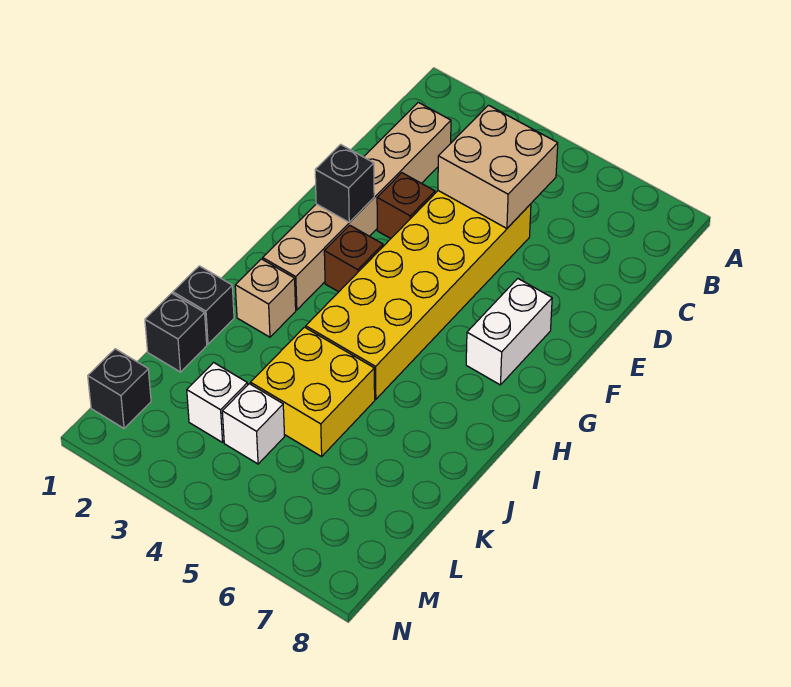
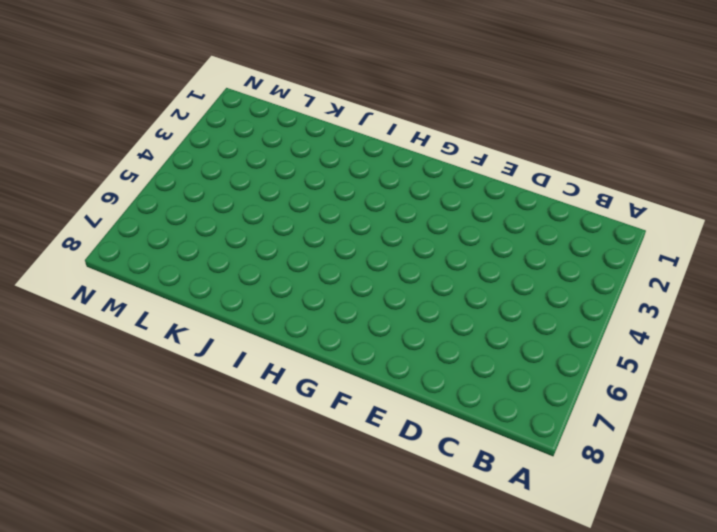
none -> tan 1x6 brick [263,102,451,310]
none -> yellow 2x6 brick [306,191,531,399]
none -> brown 1x1 brick [377,173,435,239]

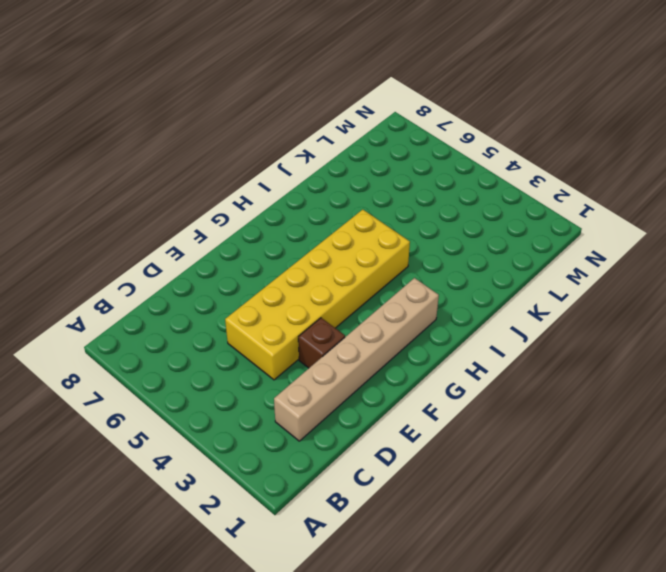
none -> white 1x2 brick [466,279,552,385]
none -> brown 1x1 brick [324,225,383,292]
none -> tan 1x1 brick [235,259,296,337]

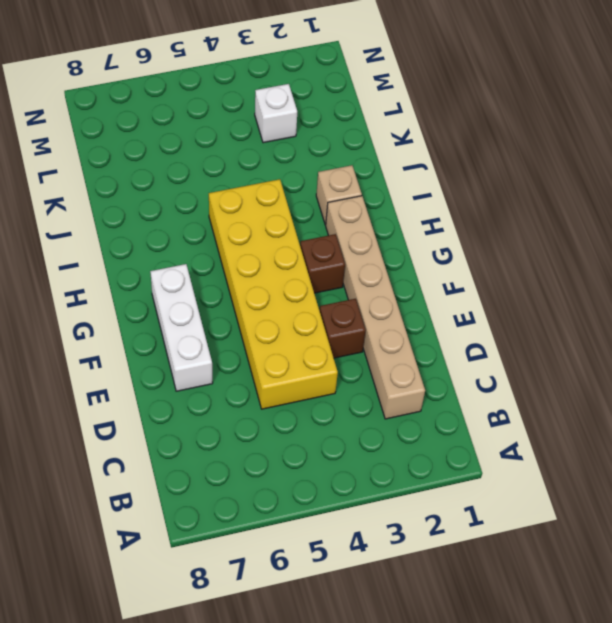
white 1x3 brick [150,264,213,391] -> white 1x2 brick [466,279,552,385]
none -> black 1x1 brick [173,266,234,344]
none -> yellow 2x2 brick [251,327,375,457]
none -> black 1x1 brick [145,293,207,372]

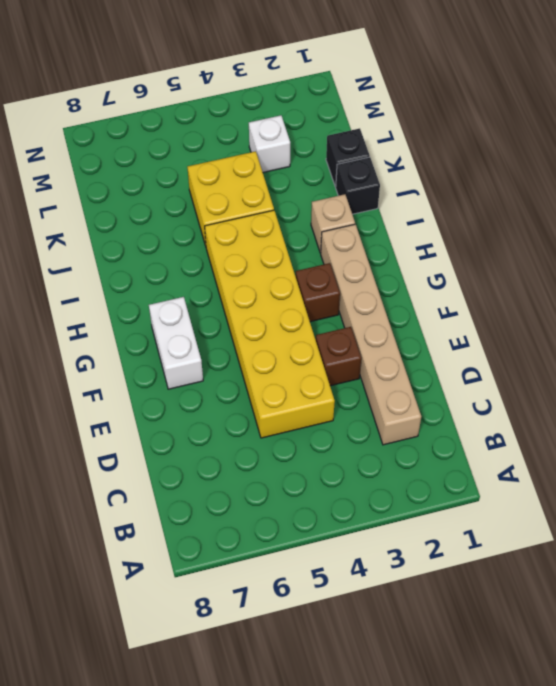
none -> white 1x1 brick [222,384,285,464]
none -> black 1x1 brick [88,349,151,428]
none -> tan 2x2 brick [438,105,558,228]

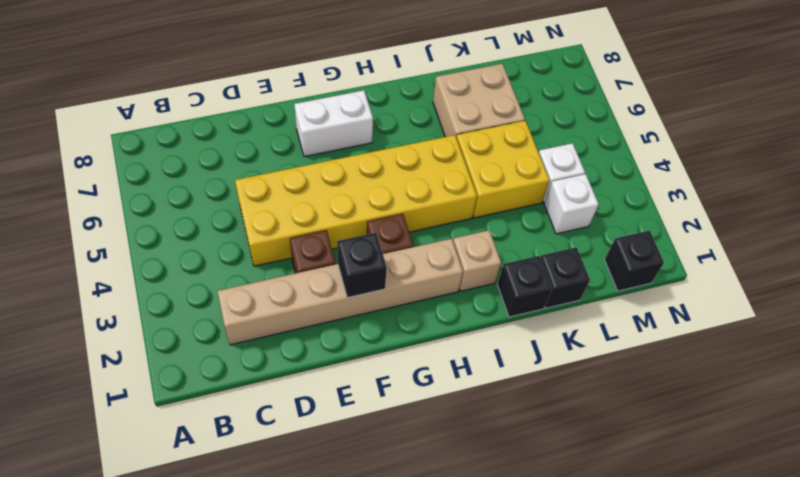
tan 2x2 brick [433,64,525,137] -> tan 2x2 brick moved to [438,105,558,228]

